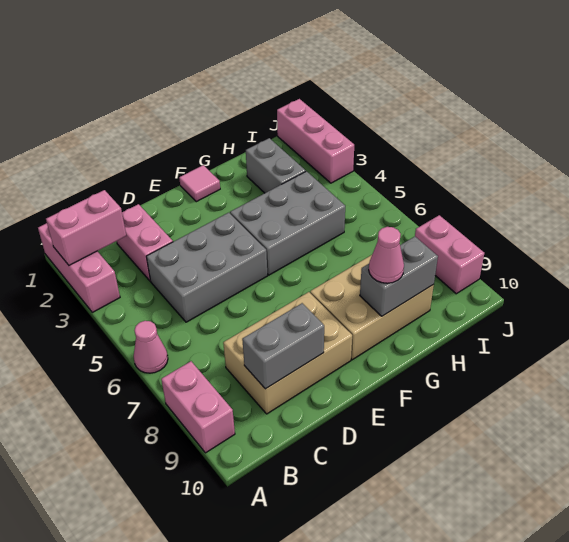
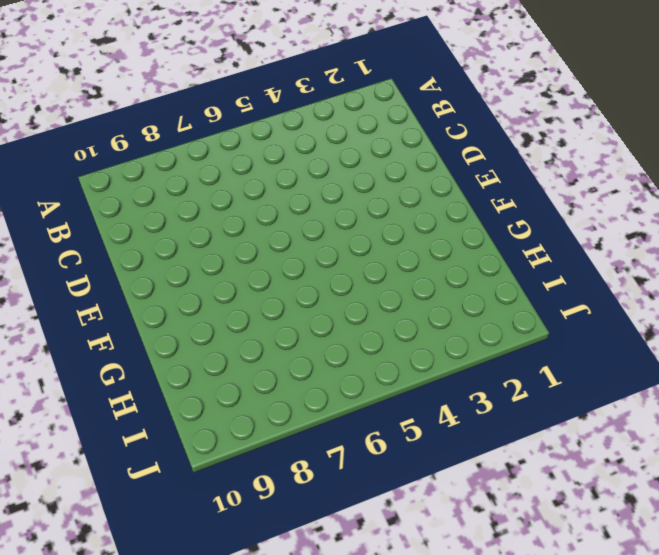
none -> pink 1x3 brick [38,223,120,312]
none -> pink 1x1 cone [134,321,168,373]
none -> pink 1x2 brick [161,361,235,453]

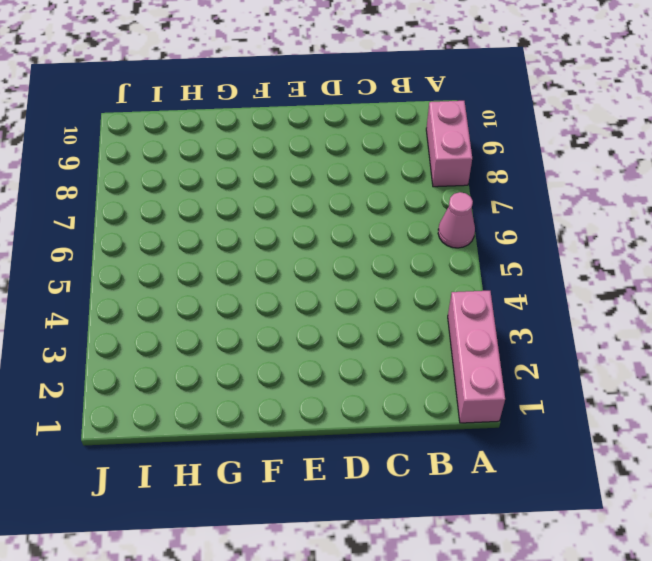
none -> pink 1x2 brick [117,204,173,281]
none -> grey 2x3 brick [146,213,268,322]
none -> tan 2x3 brick [223,292,352,414]

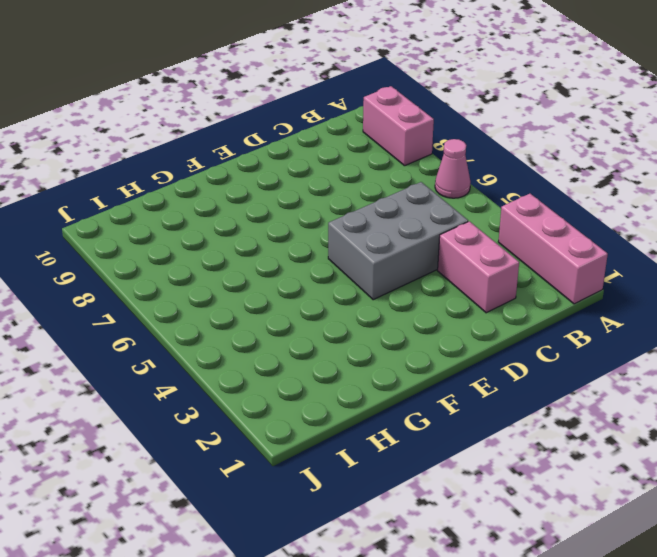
none -> tan 2x3 brick [223,292,352,414]
none -> pink 1x1 tile [179,165,220,202]
none -> grey 2x3 brick [230,171,345,275]

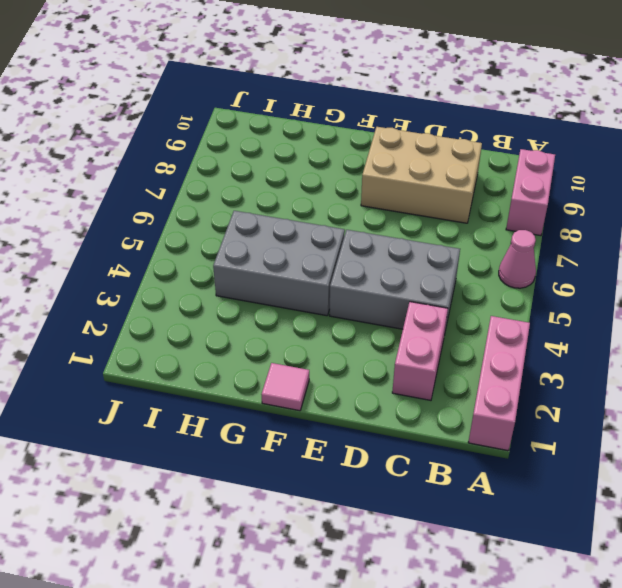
none -> tan 2x3 brick [310,255,434,360]
none -> grey 1x2 brick [246,138,306,193]
none -> pink 1x3 brick [277,99,354,183]

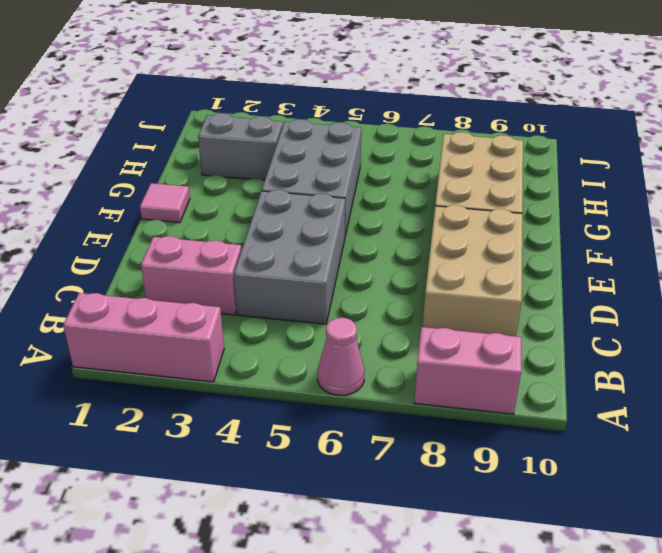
none -> pink 1x3 brick [277,99,354,183]
none -> pink 1x2 brick [415,215,484,294]
none -> pink 1x2 brick [46,190,126,265]

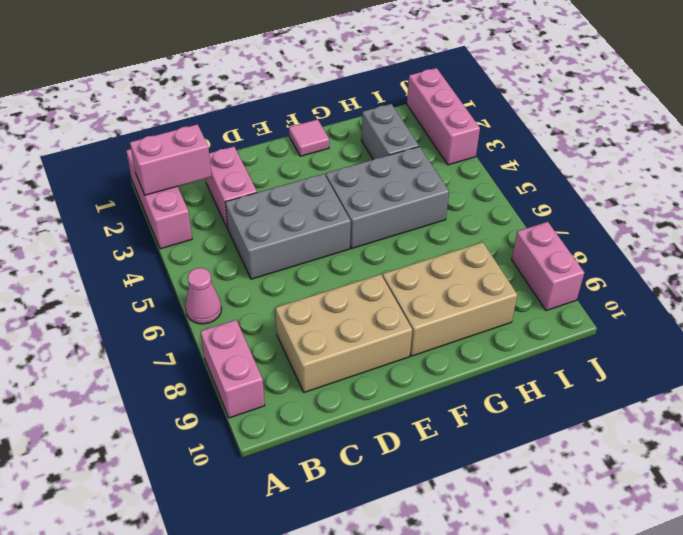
none -> grey 1x2 brick [242,303,324,389]
none -> grey 1x2 brick [360,237,438,316]
none -> pink 1x1 cone [369,227,404,283]

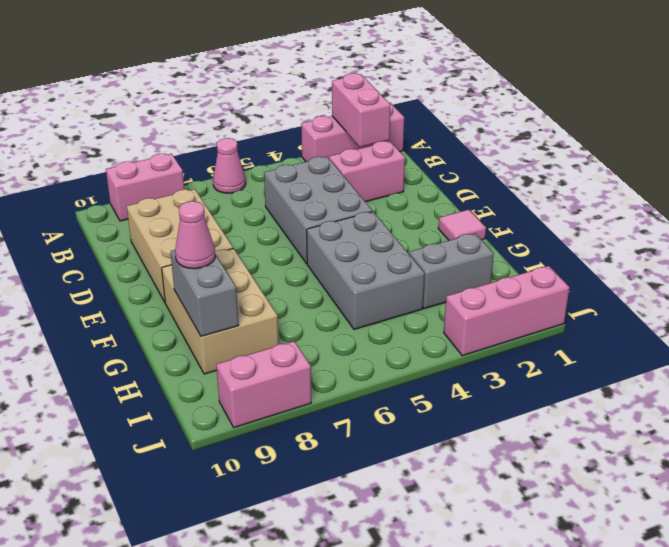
none -> grey 1x2 brick [242,303,324,389]

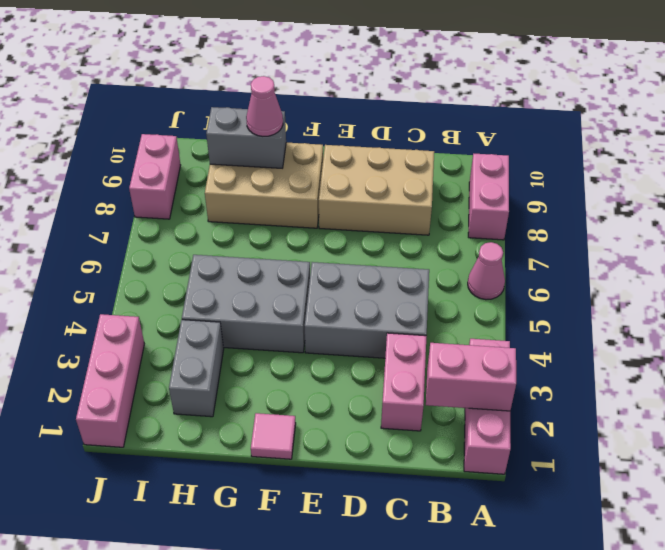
none -> grey 1x2 brick [242,303,324,389]

